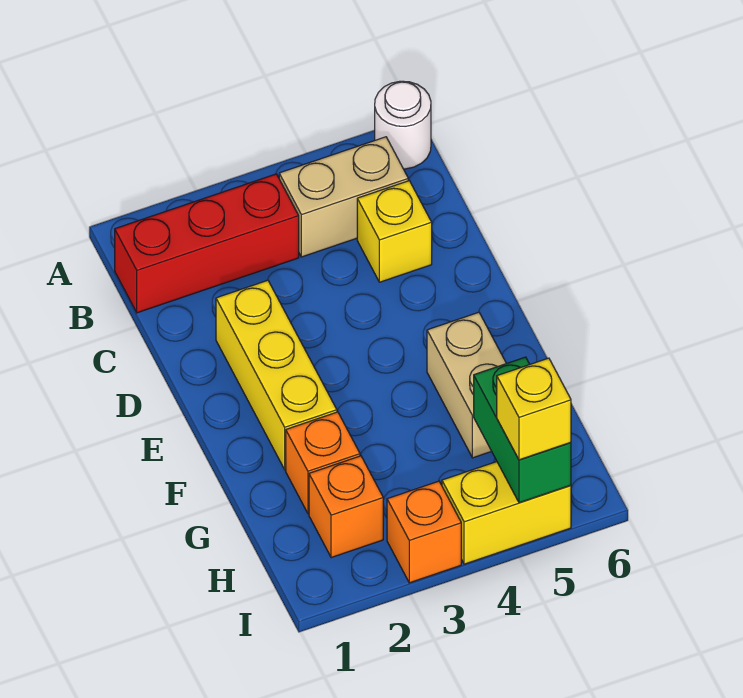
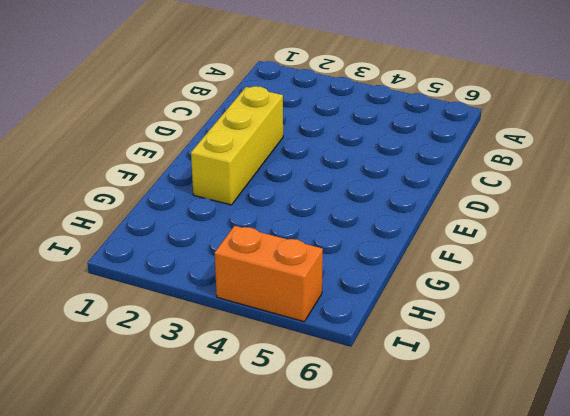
orange 1x2 brick [215,226,323,322] -> yellow 1x2 brick [442,462,571,564]
none -> white 1x1 round brick [375,81,431,169]
none -> red 1x3 brick [115,174,299,313]
none -> tan 1x2 brick [279,137,408,257]

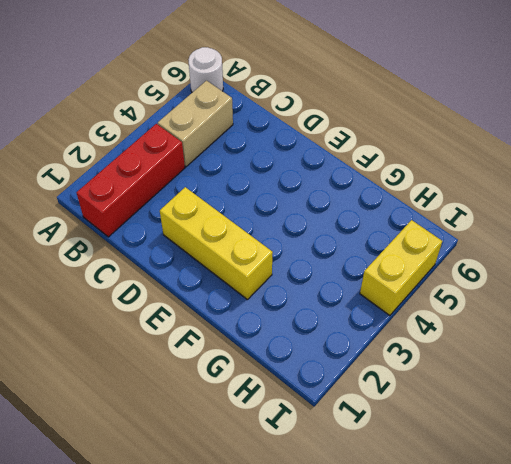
none -> yellow 1x1 brick [357,181,432,282]
none -> tan 1x2 brick [427,312,506,458]
none -> orange 1x1 brick [286,412,360,514]

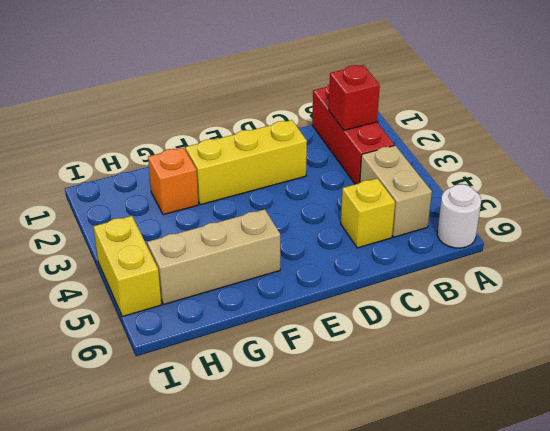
red 1x1 brick [329,65,380,130] -> none
tan 1x3 brick [147,209,280,304] -> tan 1x2 brick [427,312,506,458]
none -> orange 1x1 brick [309,456,383,558]
none -> orange 1x1 brick [387,481,461,583]
none -> green 1x2 brick [474,357,571,503]

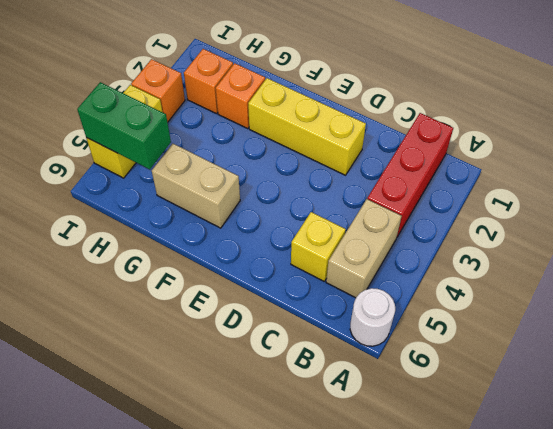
none -> yellow 1x1 brick [497,358,571,460]

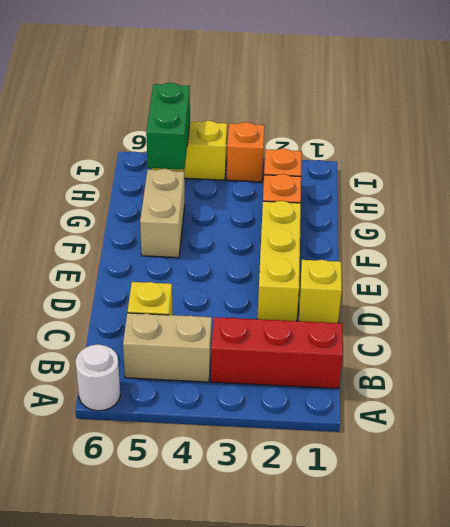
yellow 1x1 brick [299,260,342,323] -> yellow 1x1 brick moved to [497,358,571,460]

